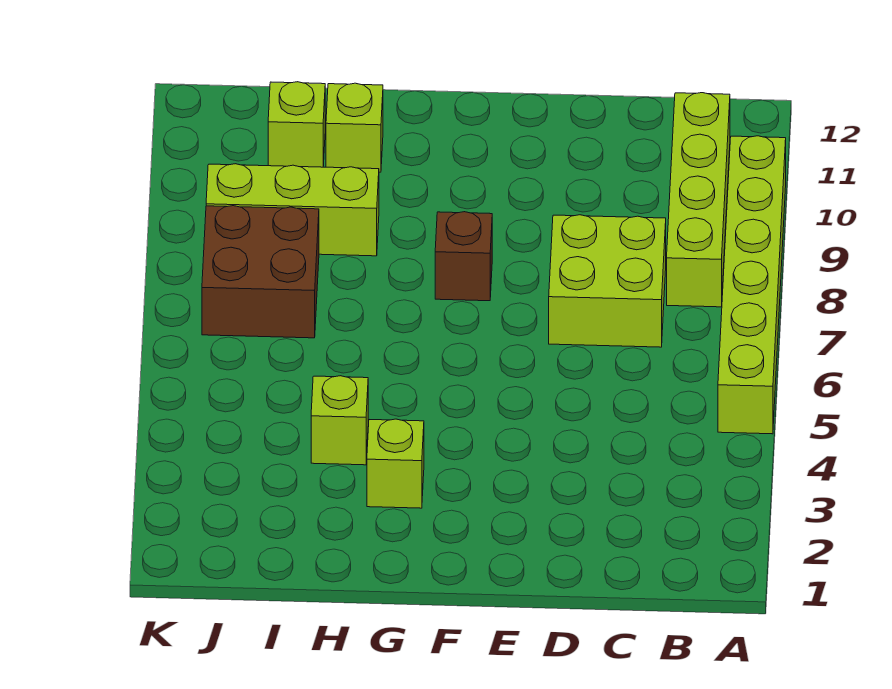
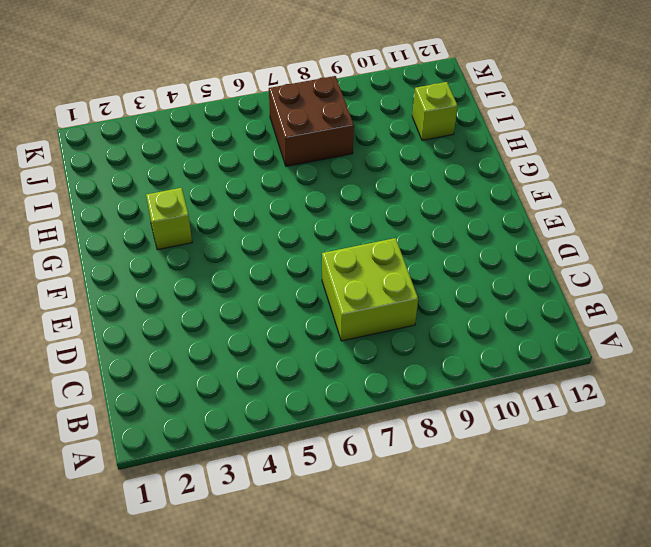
none -> lime 1x6 brick [718,136,786,434]
none -> lime 1x4 brick [667,93,730,307]

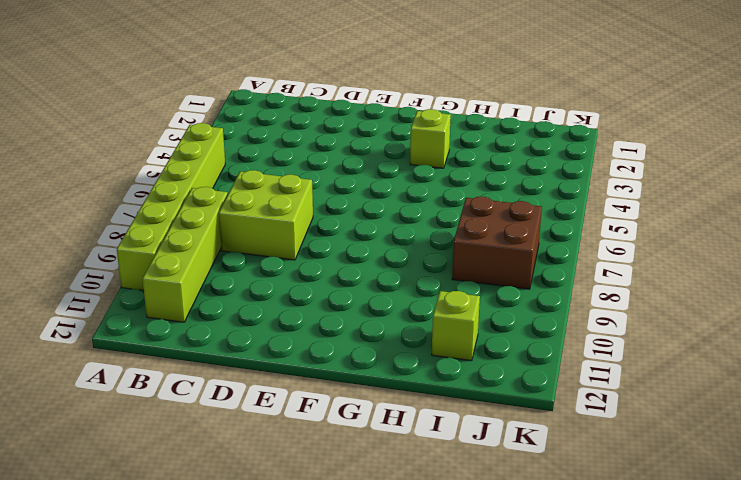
none -> brown 1x1 brick [435,212,492,301]
none -> lime 1x1 brick [311,376,368,465]

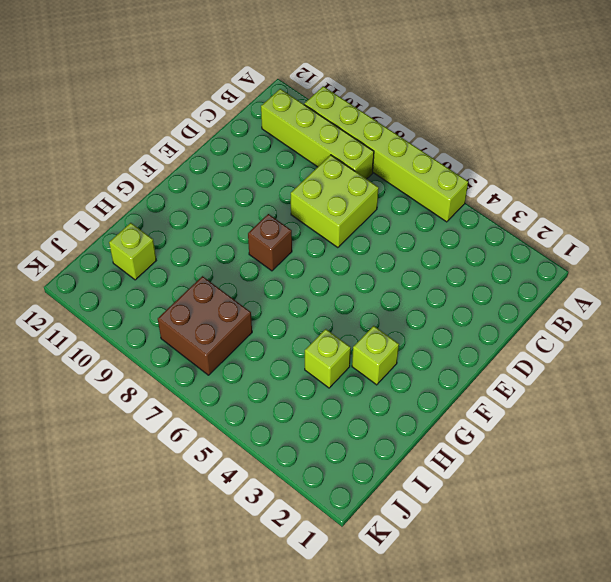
none -> lime 1x3 brick [206,164,379,256]
none -> lime 1x1 brick [326,83,383,172]

